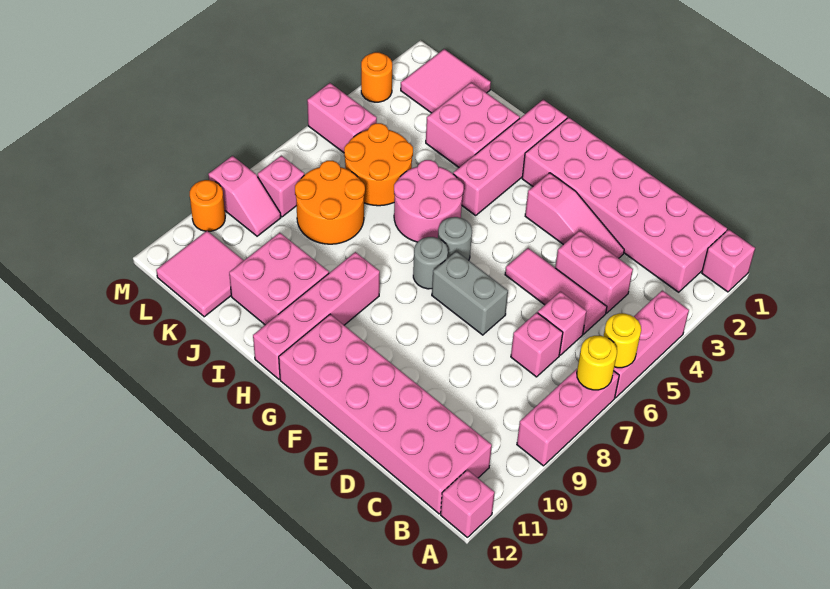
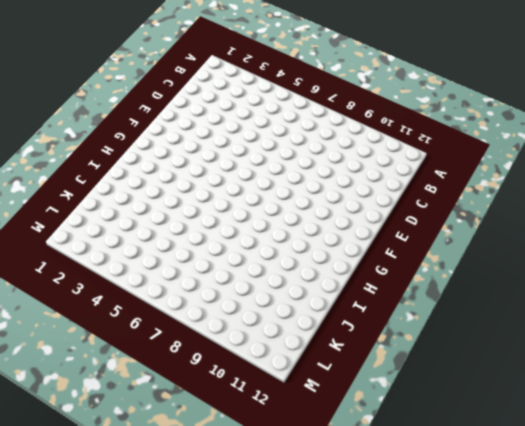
none -> pink 1x1 brick [702,229,755,292]
none -> pink 1x3 brick [614,291,689,398]
none -> pink 1x3 brick [517,369,619,466]
none -> pink 1x1 brick [441,470,495,537]

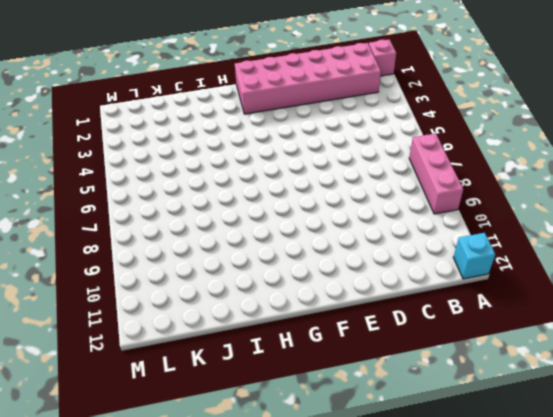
cyan 1x1 brick [453,233,495,279] -> pink 1x1 brick [441,470,495,537]
none -> pink 1x3 brick [614,291,689,398]
none -> pink 2x6 brick [279,314,492,514]
none -> pink 1x2 brick [555,231,633,313]
none -> pink 1x3 tile [505,248,607,334]

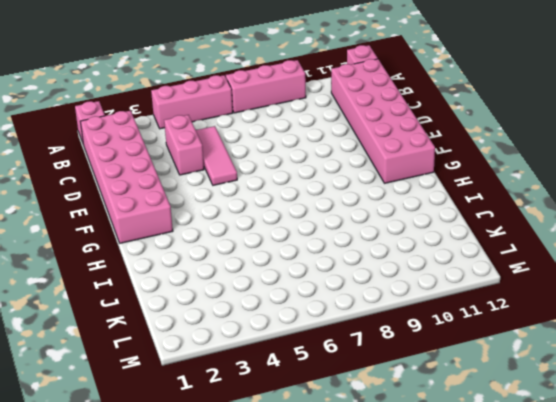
none -> pink 1x1 brick [538,291,587,355]
none -> pink 1x1 brick [511,312,563,377]
none -> pink 1x3 slope [525,173,624,258]
none -> grey 1x2 brick [432,251,508,335]

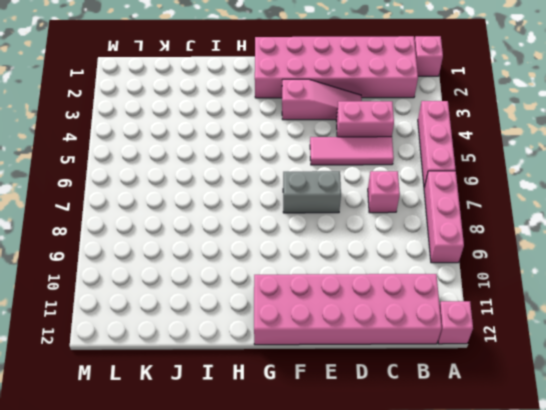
none -> pink 1x1 brick [538,291,587,355]
none -> grey 1x1 round brick [438,217,472,260]
none -> grey 1x1 round brick [413,237,448,289]
none -> pink 1x4 brick [453,100,567,215]

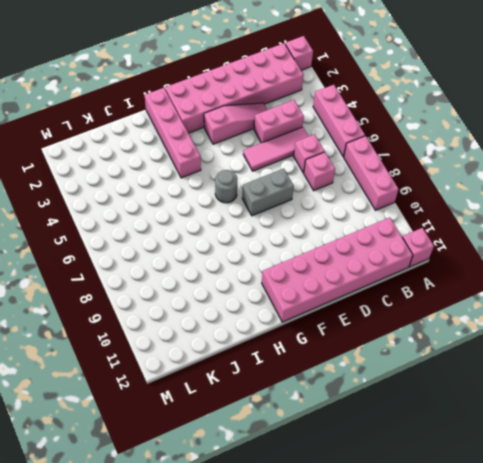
none -> grey 1x1 round brick [413,237,448,289]
none -> pink 2x2 round brick [394,160,464,242]
none -> pink 1x4 brick [253,252,380,379]
none -> pink 2x2 brick [426,82,520,167]

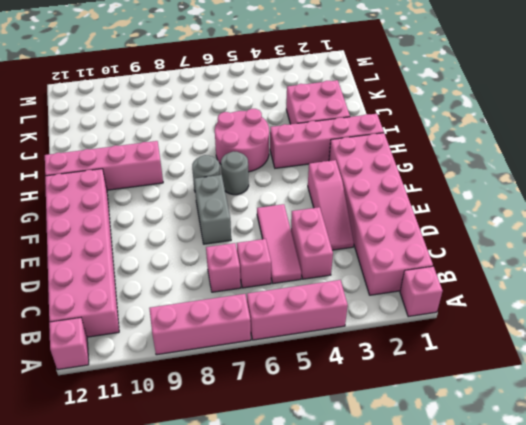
none -> pink 2x2 brick [229,233,329,325]
none -> orange 2x2 round brick [344,123,413,206]
none -> orange 2x2 round brick [295,161,365,244]
none -> pink 2x2 tile [401,49,491,113]

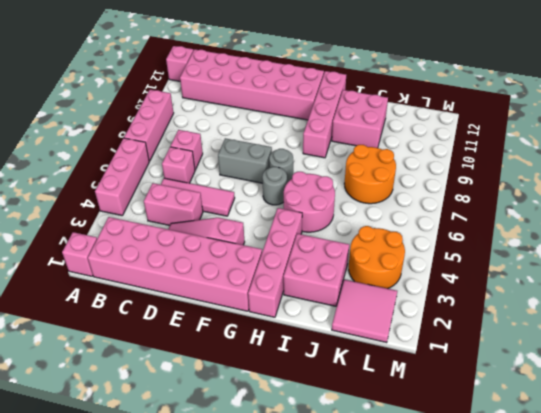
orange 2x2 round brick [349,226,405,289] -> orange 2x2 round brick moved to [344,123,413,206]
none -> pink 2x2 tile [156,231,244,317]
none -> pink 1x2 brick [307,83,377,153]
none -> pink 1x1 brick [258,156,304,217]
none -> pink 1x2 slope [208,156,281,236]

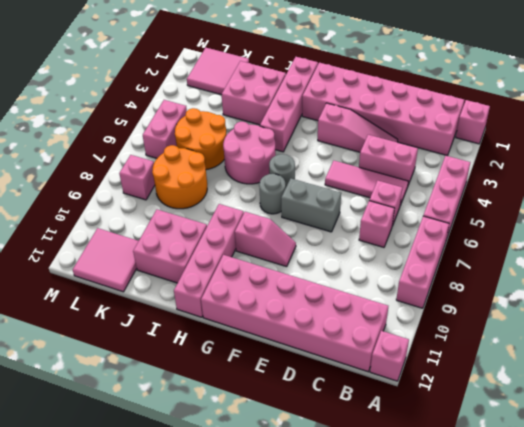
pink 1x2 slope [235,212,296,267] -> pink 1x2 slope moved to [208,156,281,236]
pink 1x2 brick [143,100,187,158] -> pink 1x2 brick turned to [307,83,377,153]
none -> orange 1x1 round brick [361,52,392,102]
none -> orange 1x1 round brick [190,180,225,231]
none -> yellow 1x1 round brick [604,313,641,368]
none -> yellow 1x1 round brick [577,336,617,390]

